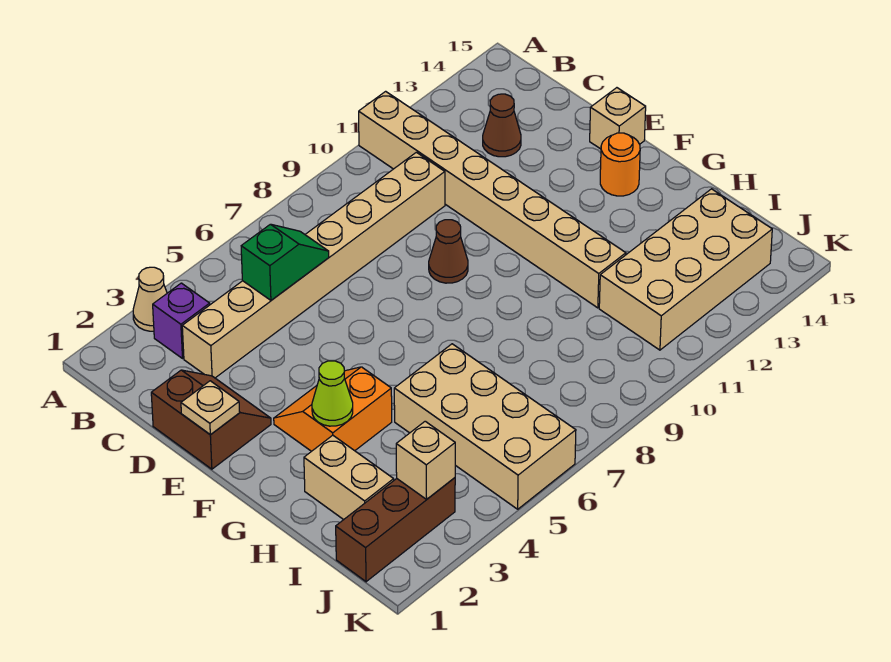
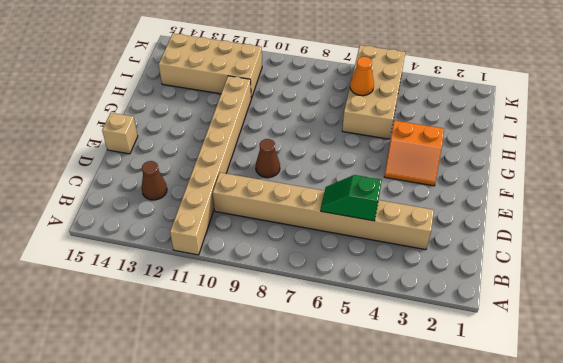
orange 1x1 cone [350,57,374,96] -> none
none -> tan 1x1 cone [133,267,167,331]
none -> purple 1x1 brick [153,283,210,358]
none -> brown 2x2 slope [151,370,271,469]

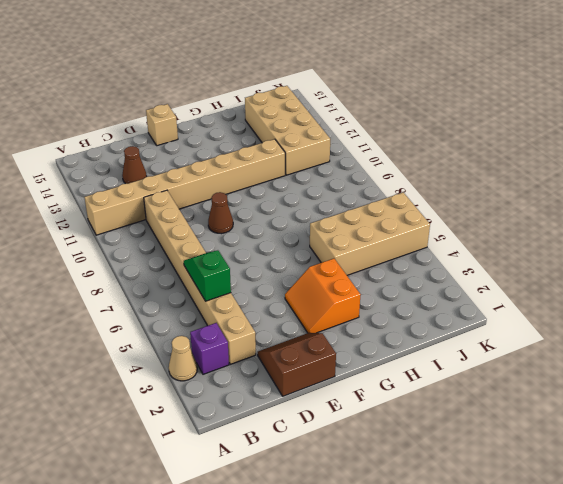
none -> orange 1x1 round brick [600,133,640,196]
none -> tan 1x2 brick [304,435,394,520]
none -> brown 1x3 brick [336,478,455,582]

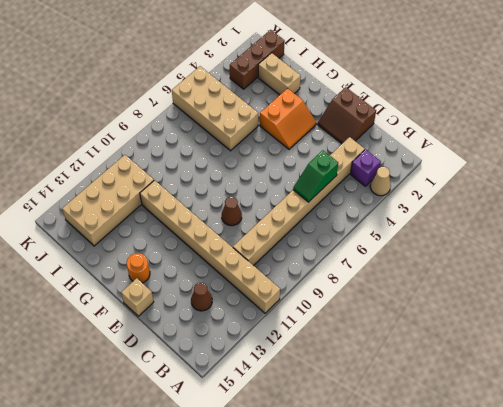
none -> tan 1x1 plate [181,381,240,434]
none -> lime 1x1 cone [312,361,353,426]
none -> tan 1x1 brick [396,421,455,499]

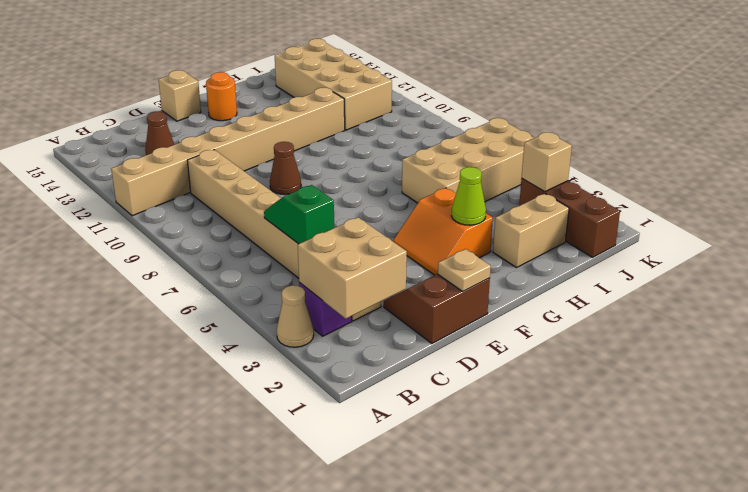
tan 2x2 brick [298,217,407,319] -> none

